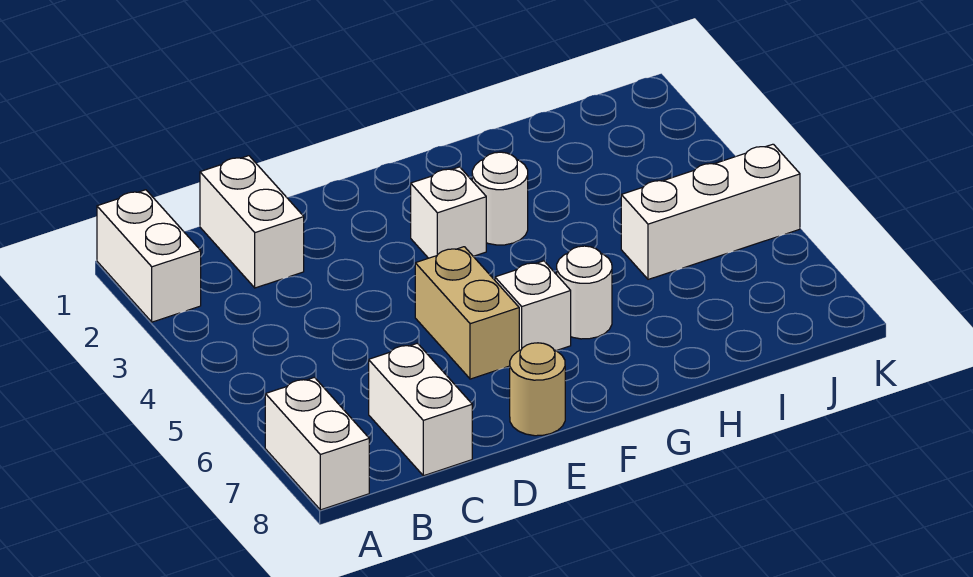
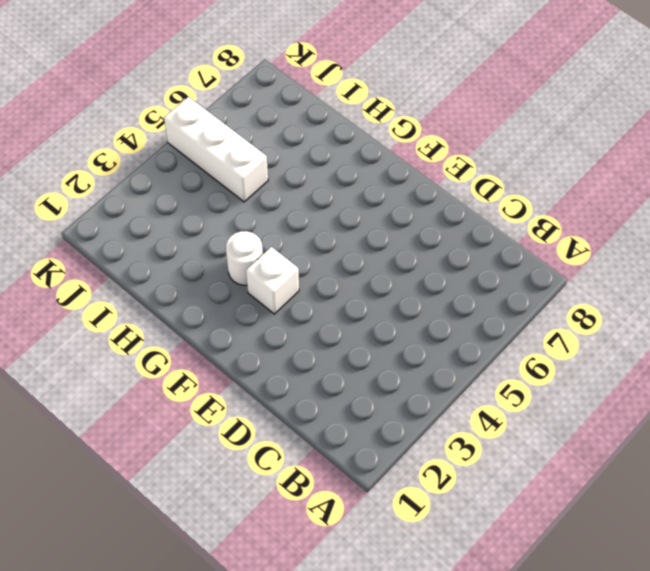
none -> white 1x2 brick [97,190,201,322]
none -> white 1x2 brick [265,377,369,510]

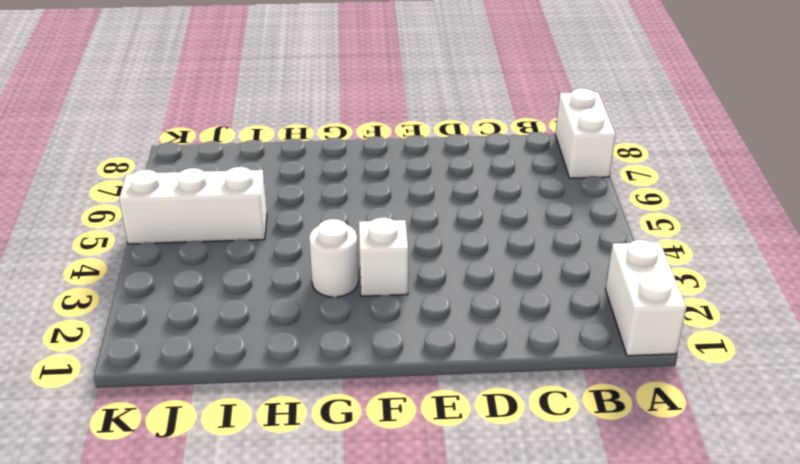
none -> white 1x2 brick [200,156,304,288]
none -> white 1x2 brick [369,343,472,476]

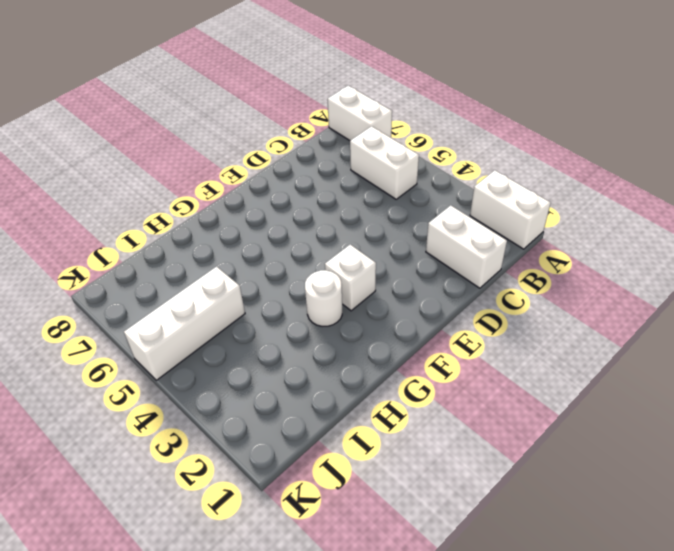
white 1x2 brick [350,126,419,199] -> white 1x2 brick moved to [369,343,472,476]
none -> tan 1x2 brick [415,247,519,379]
none -> tan 1x1 round brick [510,343,565,436]

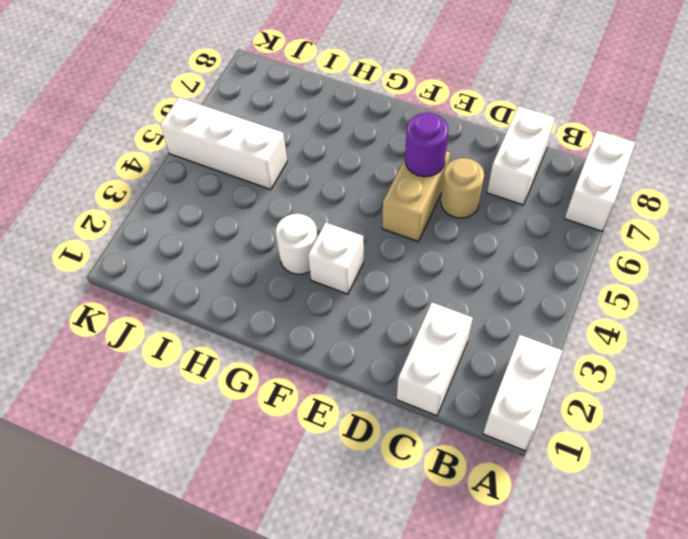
tan 1x1 round brick [441,158,484,218] -> tan 1x1 round brick moved to [510,343,565,436]
purple 1x1 round brick [405,113,448,177] -> none
none -> white 1x1 brick [495,261,571,351]
none -> white 1x1 round brick [557,246,612,339]

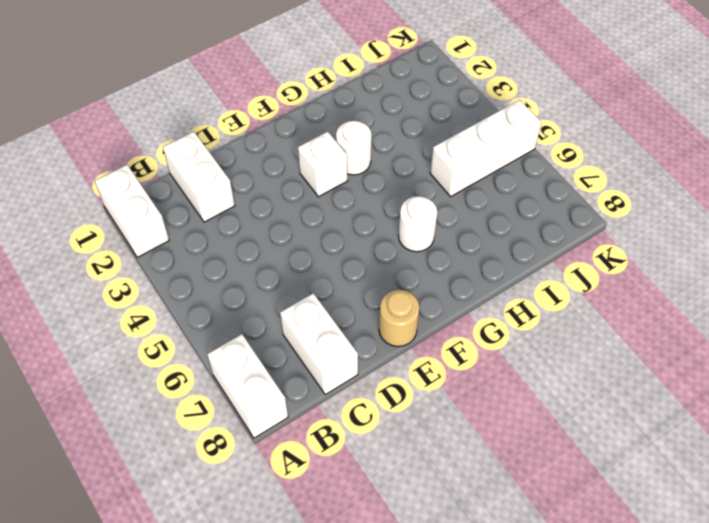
none -> tan 1x2 brick [415,247,519,379]
none -> white 1x1 brick [495,261,571,351]

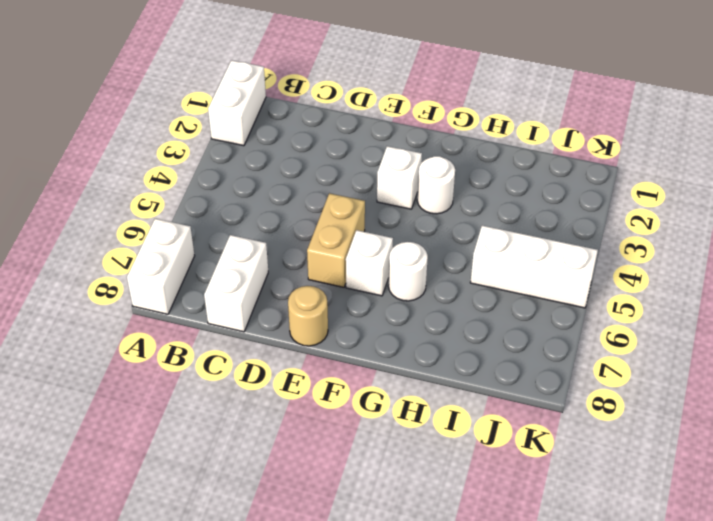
none -> white 1x2 brick [200,156,304,288]

